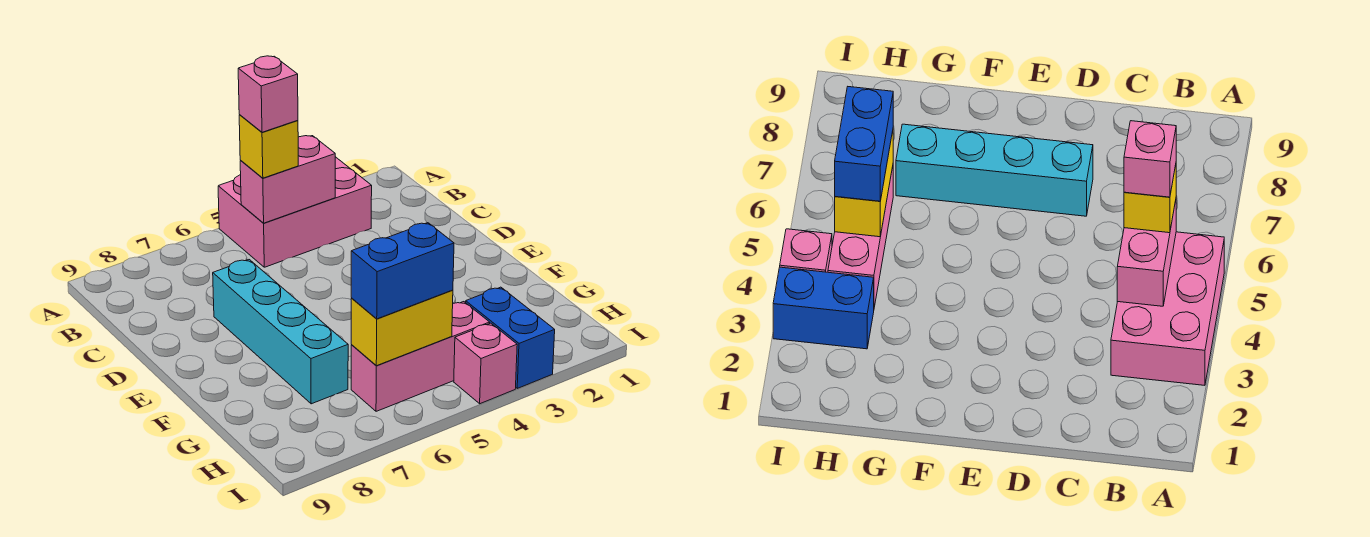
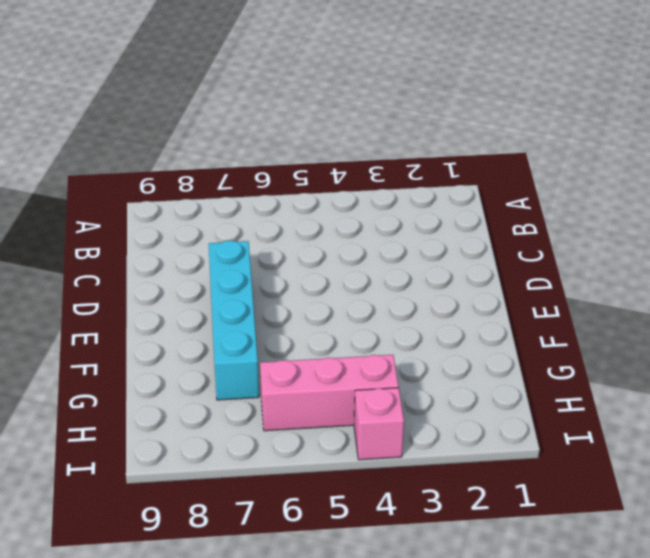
none -> pink 2x3 brick [218,157,372,267]
none -> blue 1x2 brick [466,287,555,388]

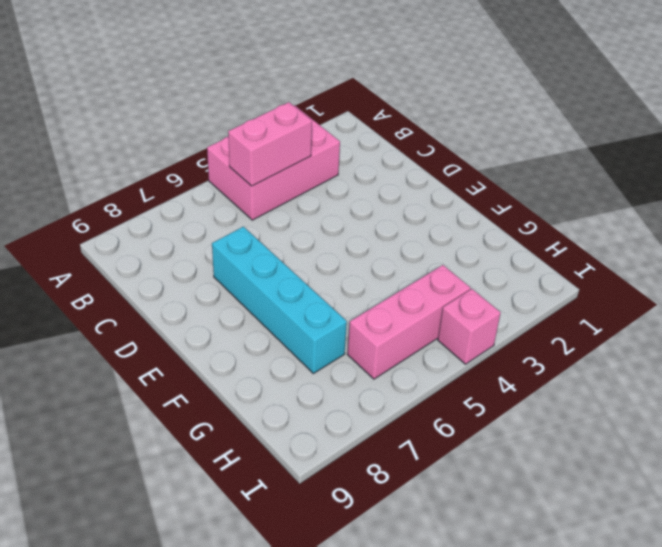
none -> blue 1x2 brick [466,287,555,388]
none -> yellow 1x2 brick [351,290,453,366]

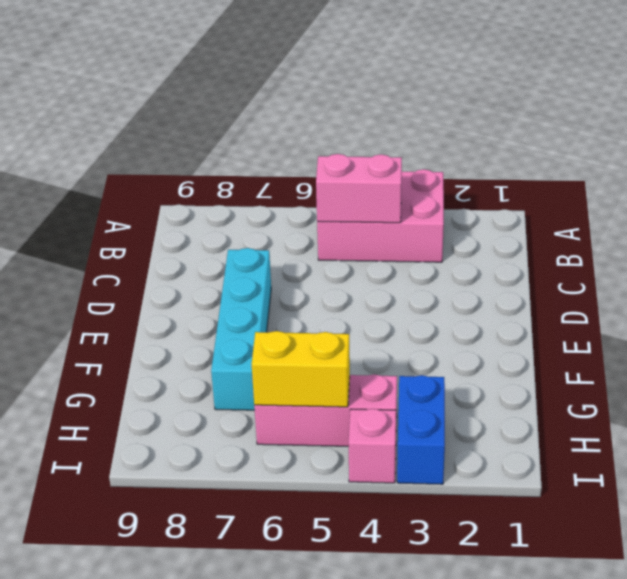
none -> yellow 1x1 brick [239,115,298,178]
none -> blue 1x2 brick [351,223,454,319]

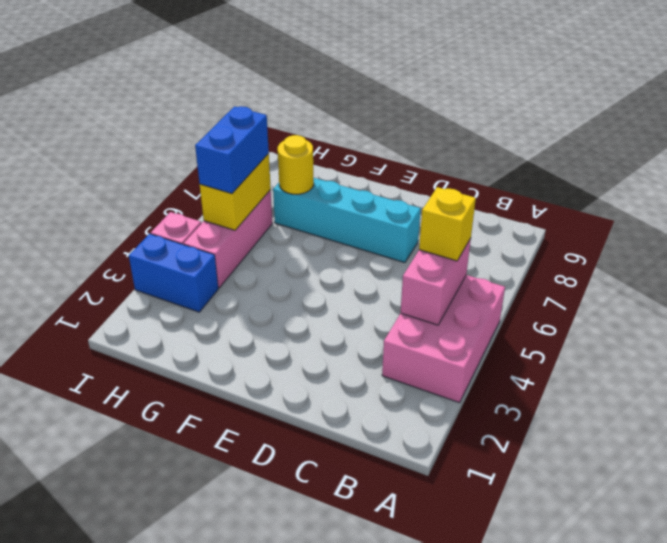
yellow 1x1 round brick [278,135,314,194] -> none
none -> pink 1x1 brick [238,56,298,132]

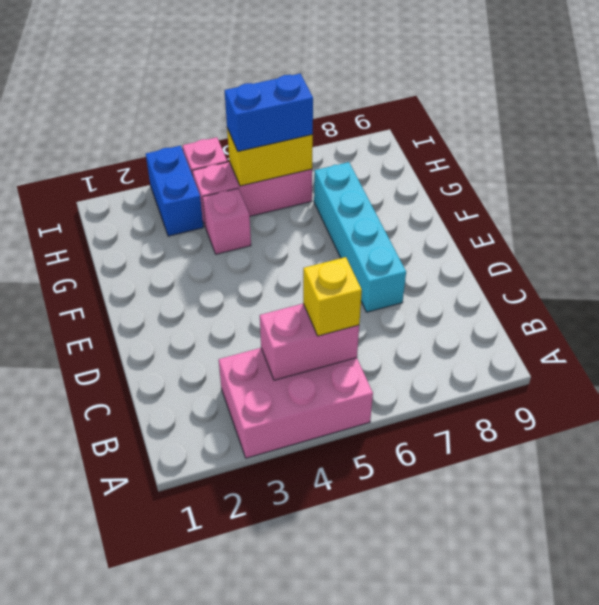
pink 1x1 brick [203,188,251,254] -> pink 1x1 brick moved to [238,56,298,132]

